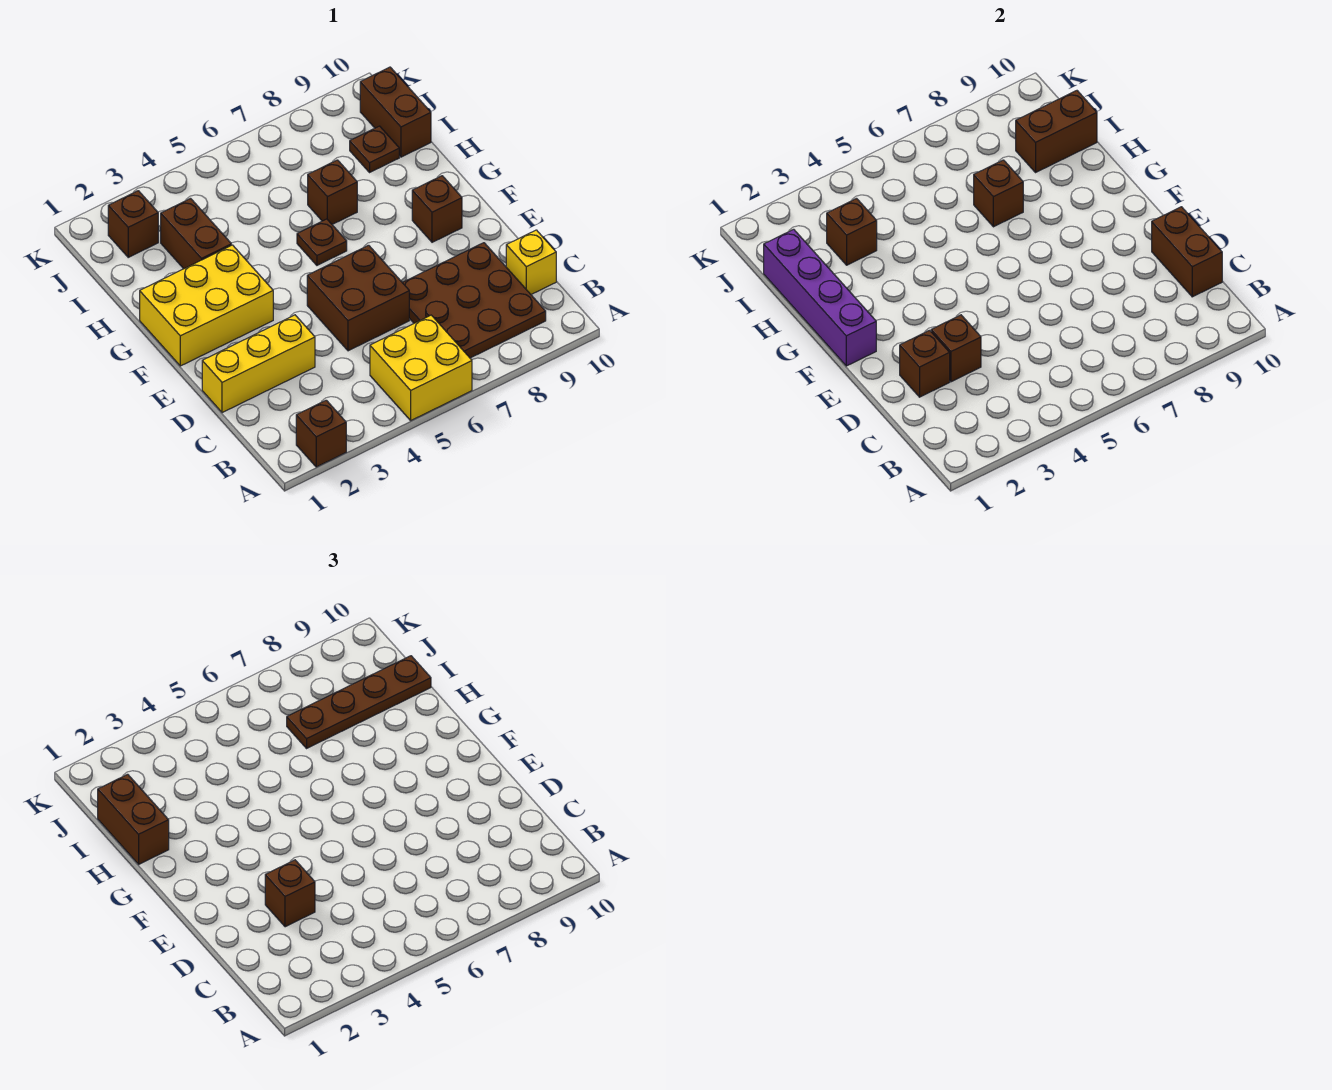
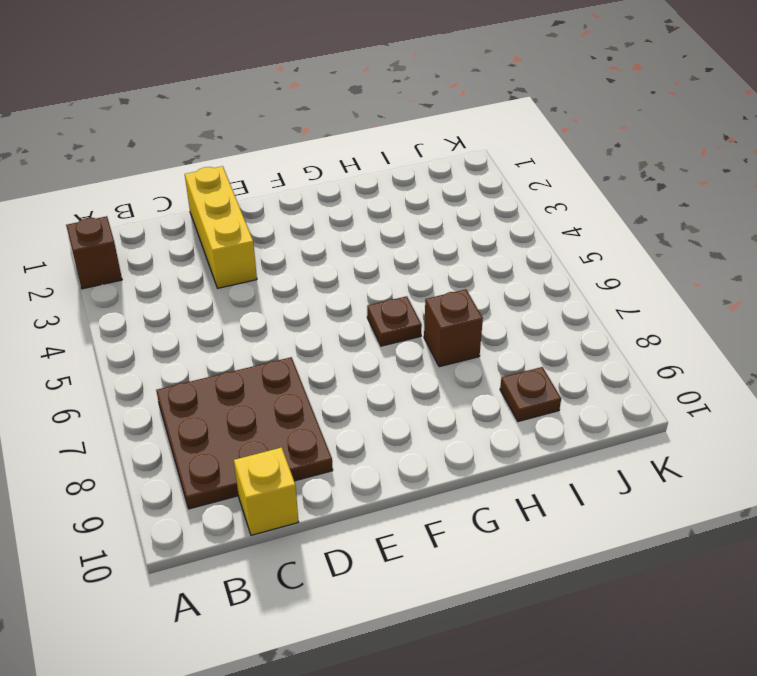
none -> yellow 2x2 brick [370,315,472,420]
none -> brown 2x2 brick [307,245,409,351]
none -> yellow 2x3 brick [140,245,273,366]

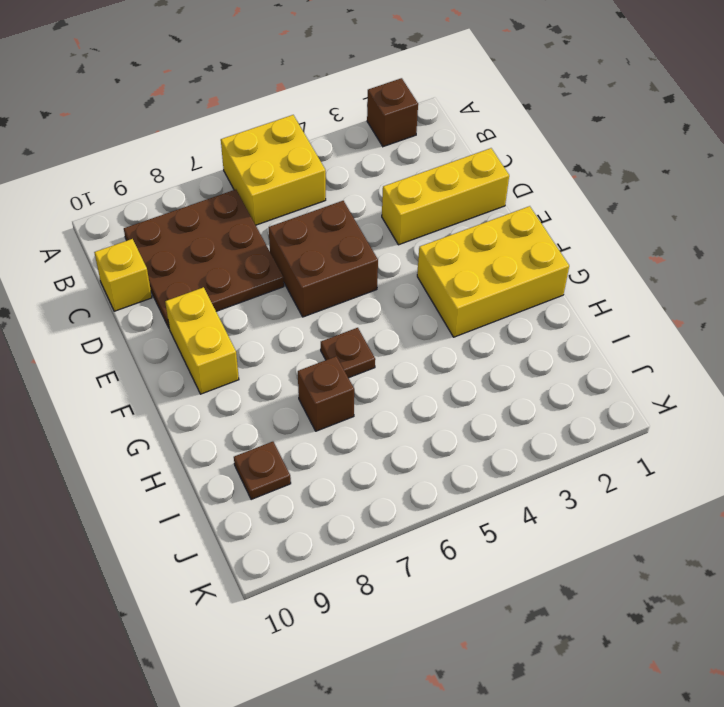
yellow 1x2 brick [165,287,239,394] -> brown 1x1 brick [412,176,462,242]
none -> brown 1x2 brick [161,199,231,269]
none -> brown 1x2 brick [360,67,431,157]
none -> brown 1x1 brick [108,191,158,257]

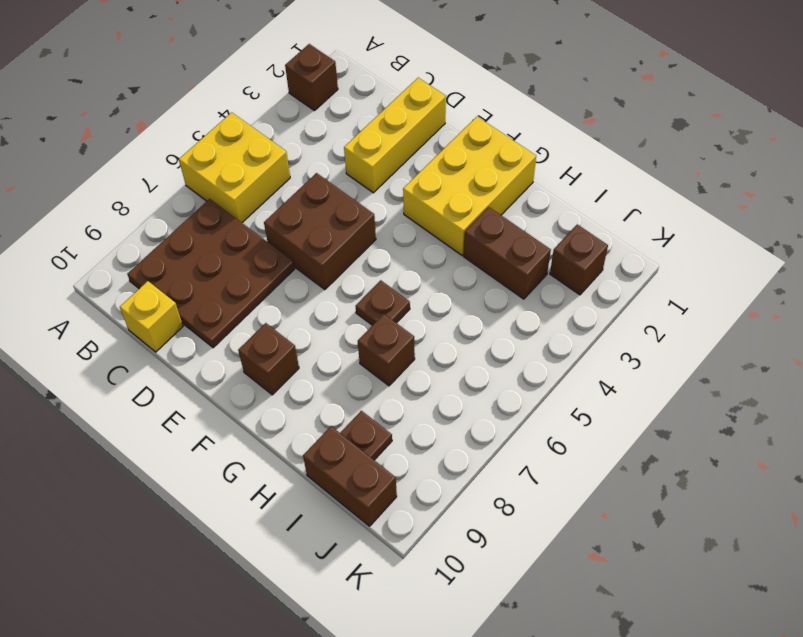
none -> brown 1x2 brick [1152,207,1222,297]
none -> brown 1x1 brick [900,330,950,397]
none -> brown 1x1 brick [931,315,981,382]

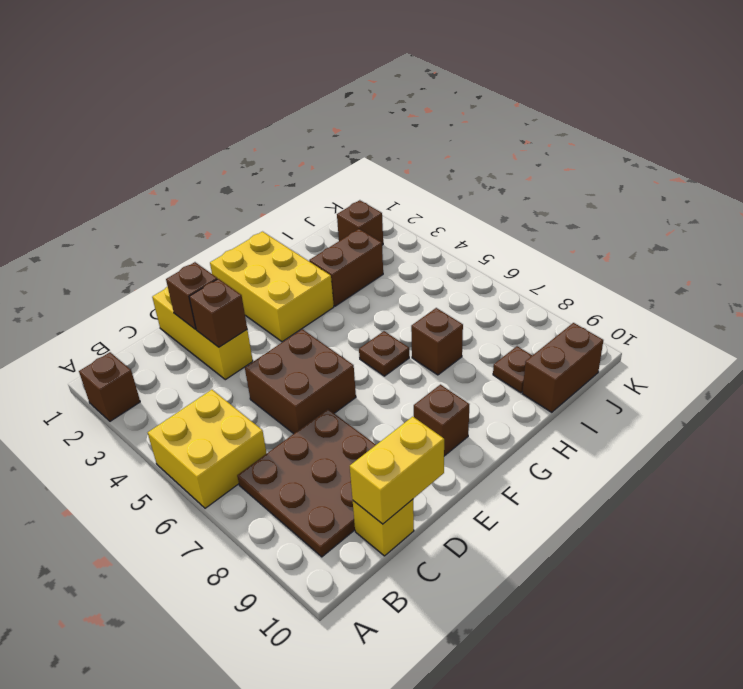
yellow 1x2 brick [350,417,444,524] -> brown 1x2 brick [1152,207,1222,297]
none -> purple 1x4 brick [764,229,876,366]
none -> brown 1x1 brick [974,160,1023,227]
none -> brown 1x1 brick [827,199,877,265]

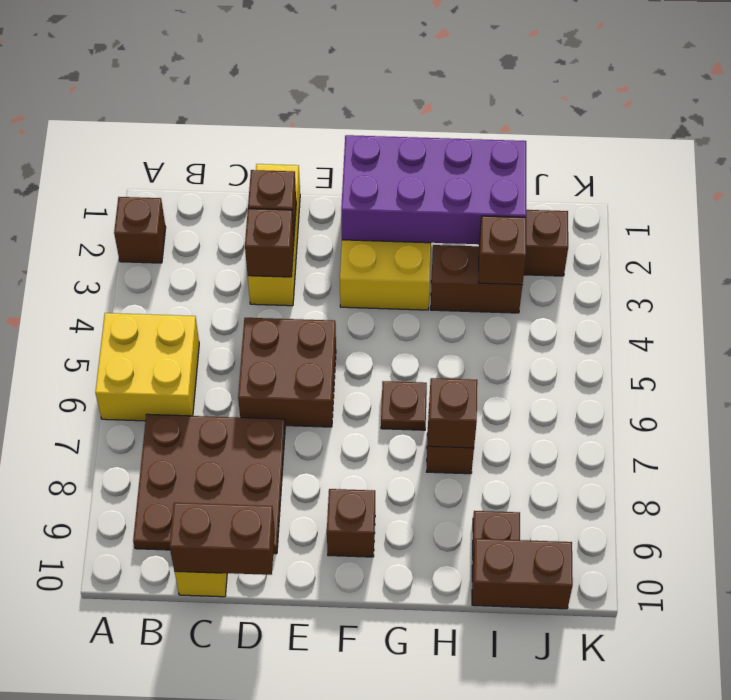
purple 2x4 brick [341,135,526,244] -> purple 1x4 brick [764,229,876,366]
none -> brown 1x2 brick [1016,91,1097,172]
none -> brown 1x1 brick [265,860,315,927]
none -> brown 1x2 brick [98,774,169,864]

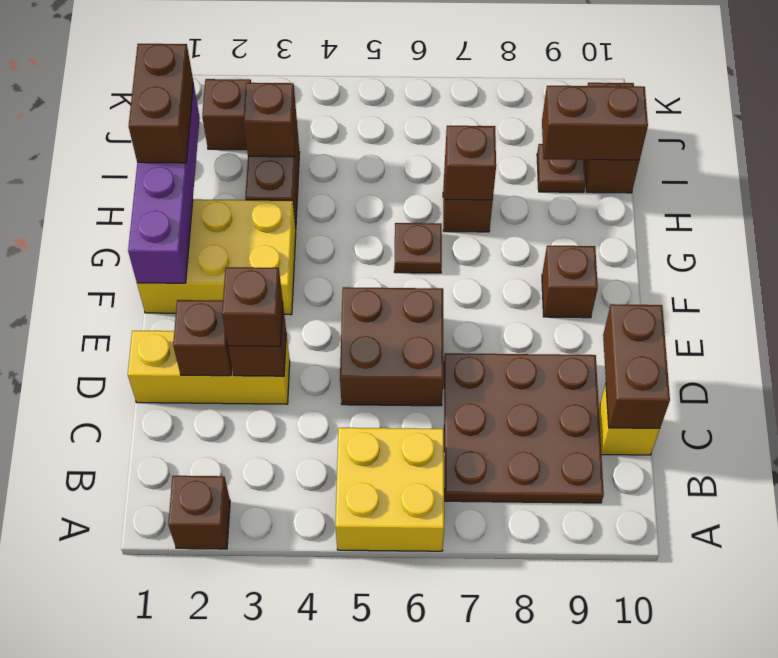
none -> brown 1x4 plate [287,656,431,748]

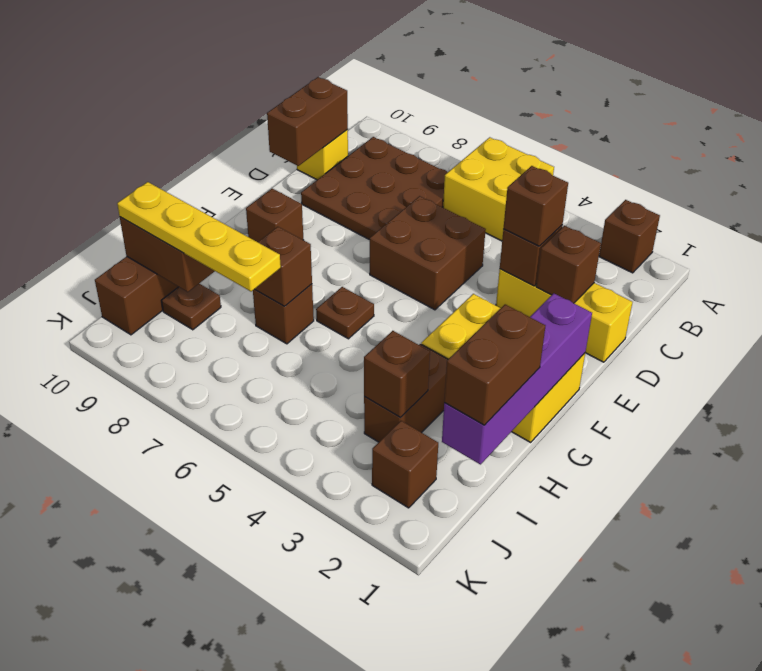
yellow 1x4 plate [117,182,281,292] -> brown 1x4 plate [287,656,431,748]

